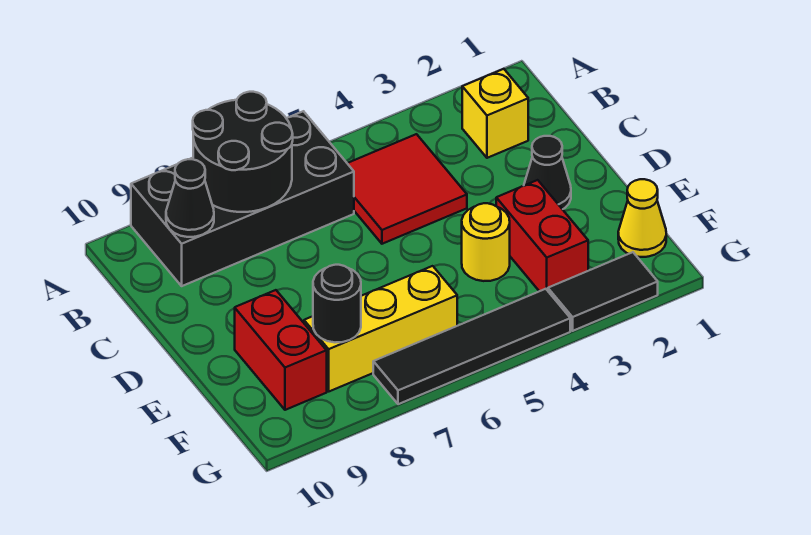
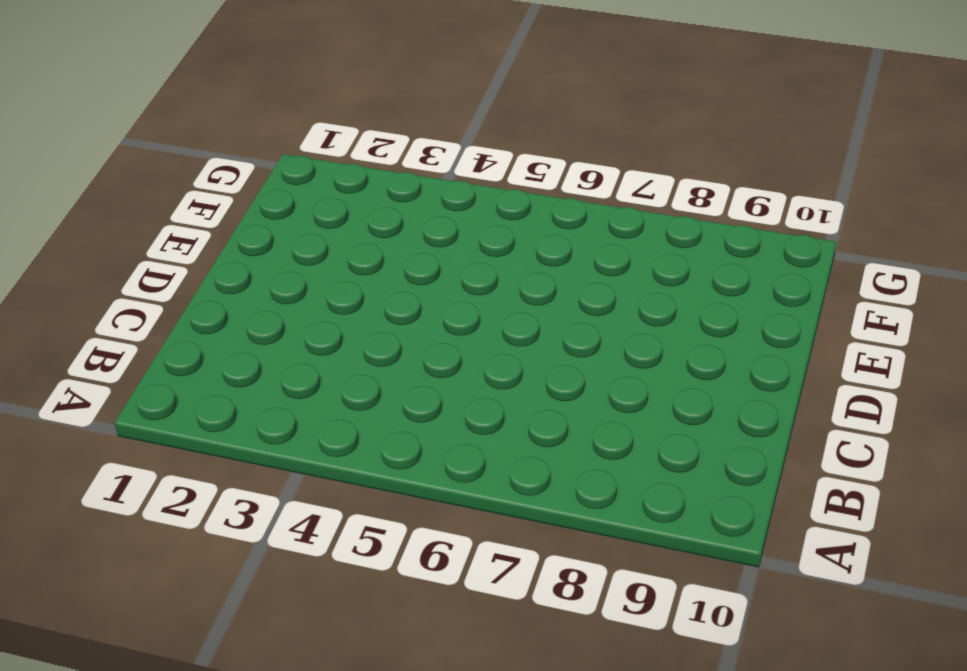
none -> black 2x4 brick [131,111,354,286]
none -> yellow 1x1 brick [462,69,528,158]
none -> red 2x2 tile [347,134,467,244]

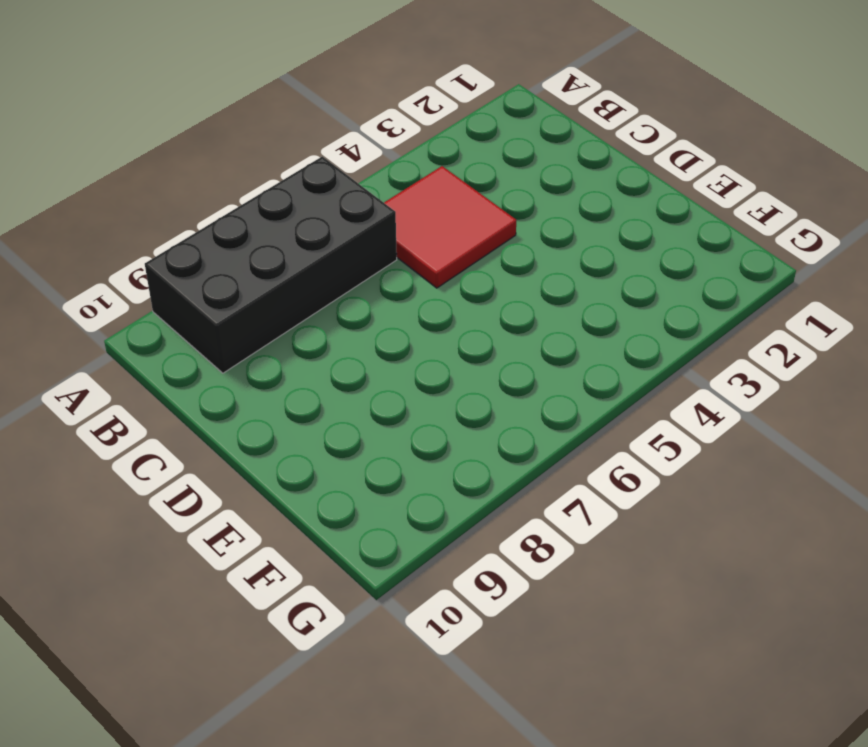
none -> yellow 1x1 brick [462,69,528,158]
none -> black 1x1 cone [524,136,571,209]
none -> red 1x2 brick [496,180,588,291]

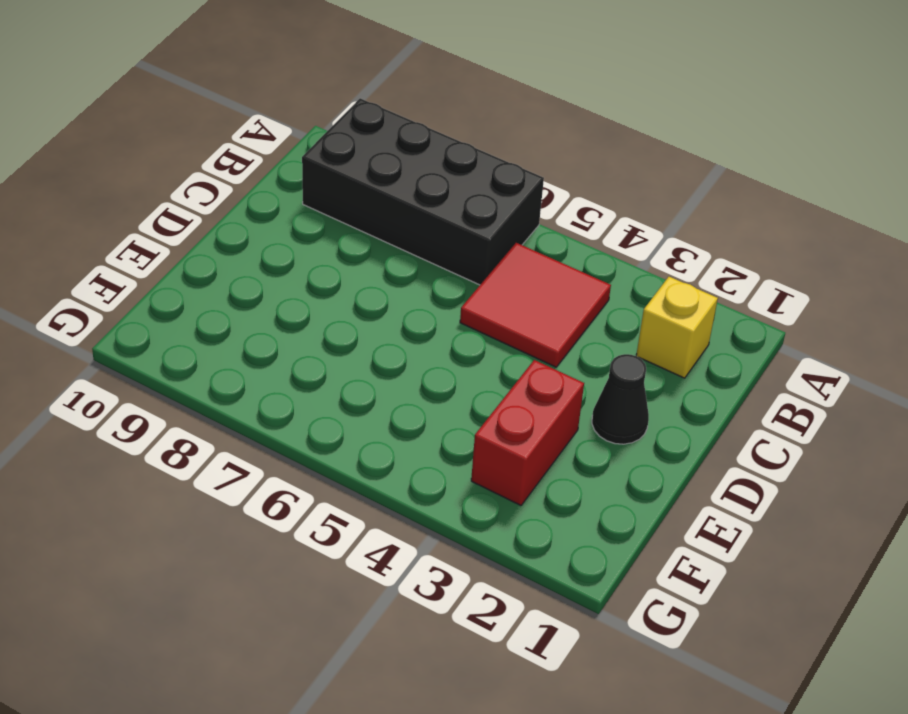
none -> yellow 1x1 round brick [462,203,510,281]
none -> red 1x2 brick [235,290,327,410]
none -> yellow 1x1 cone [618,179,666,257]

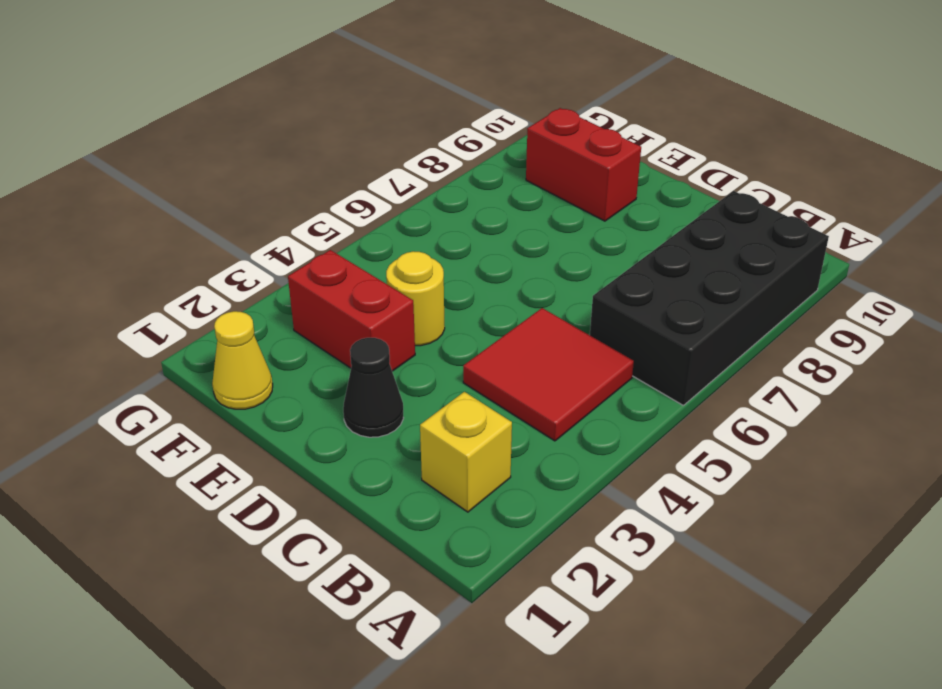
none -> yellow 1x3 brick [304,266,457,391]
none -> black 1x2 tile [548,252,658,331]
none -> black 1x4 tile [373,289,570,404]

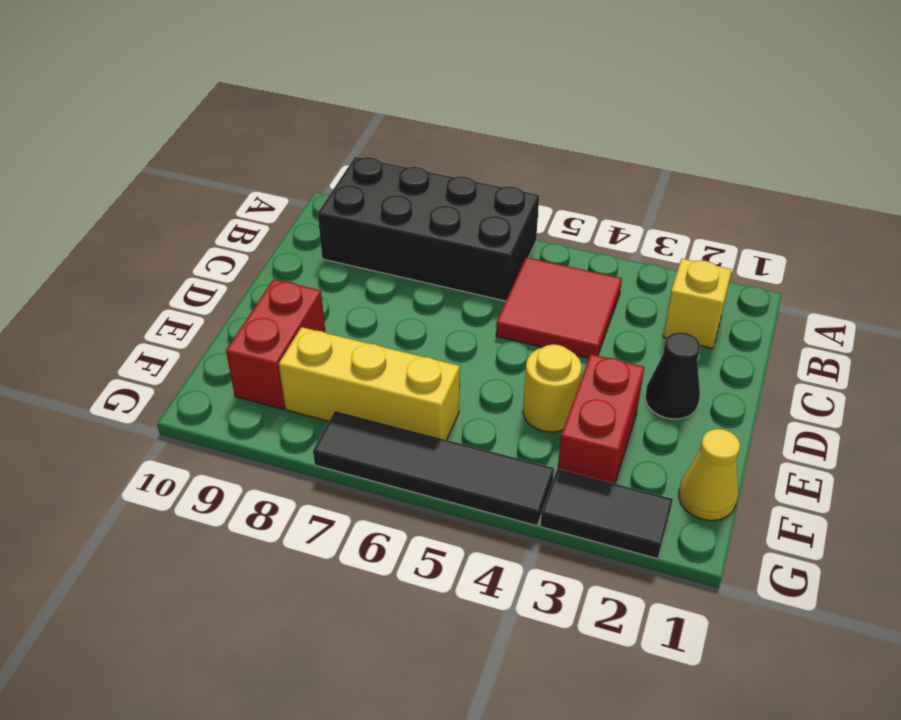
none -> black 2x2 round brick [193,92,293,212]
none -> black 1x1 cone [166,159,214,237]
none -> black 1x1 round brick [313,265,361,342]

